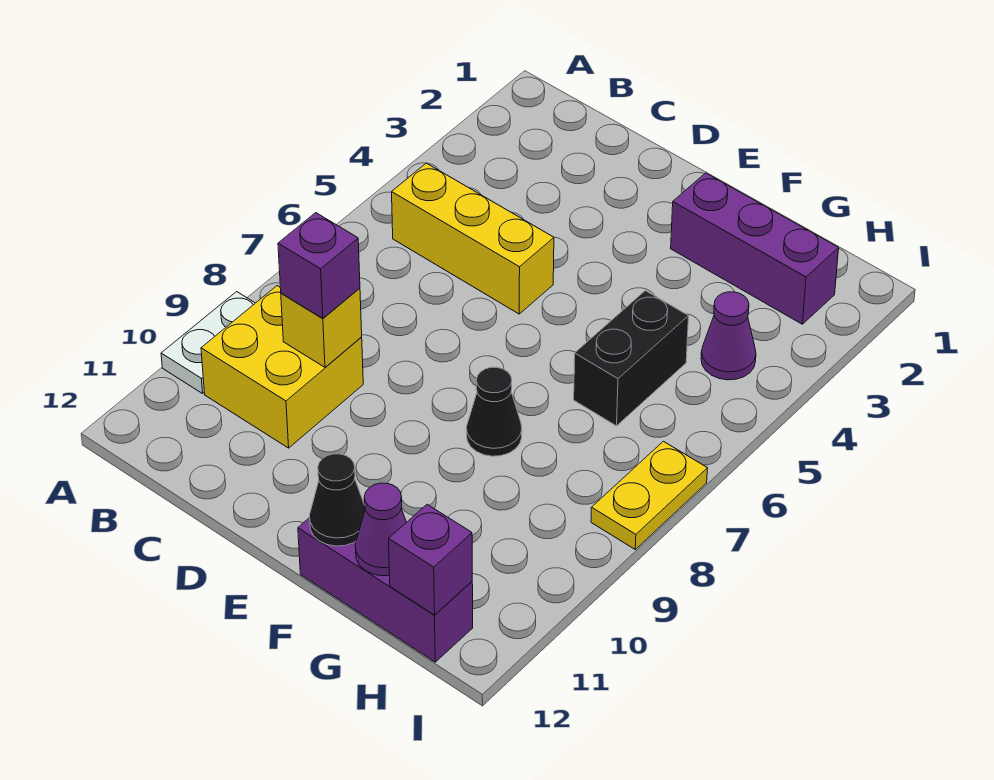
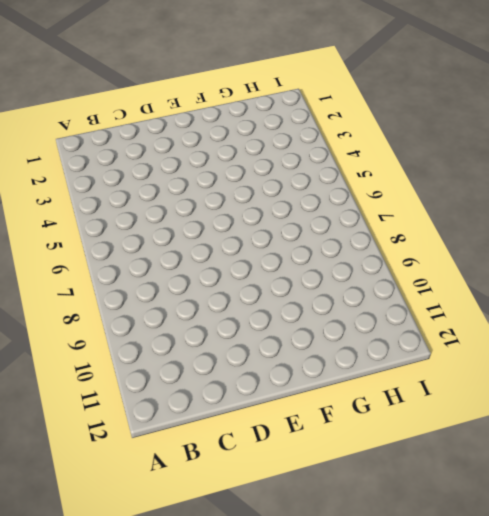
none -> white 1x2 plate [161,292,255,394]
none -> yellow 1x3 brick [392,163,554,314]
none -> yellow 2x2 brick [201,286,363,448]

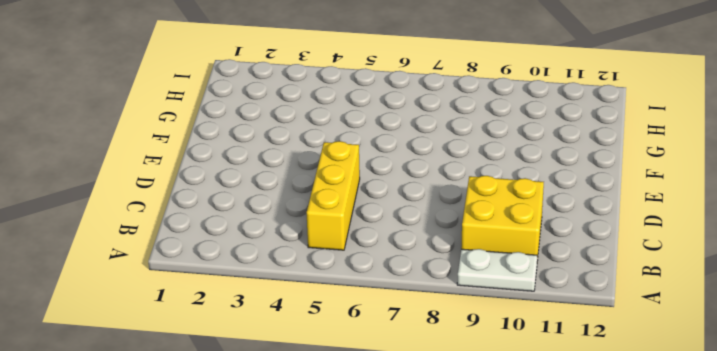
none -> purple 1x3 brick [671,173,839,324]
none -> black 1x1 cone [467,367,522,456]
none -> purple 1x3 brick [298,518,473,662]

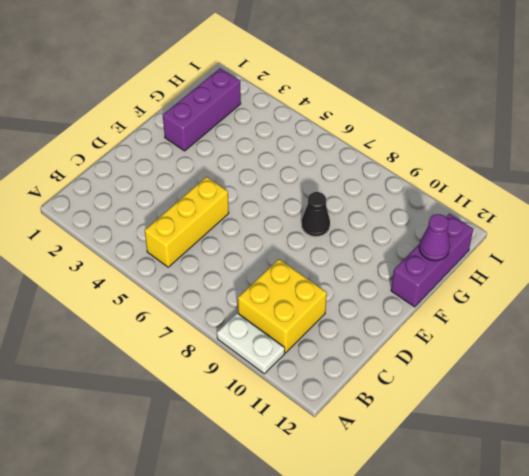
none -> black 1x2 brick [574,291,689,426]
none -> purple 1x1 cone [701,292,756,380]
none -> yellow 1x2 plate [591,441,708,549]

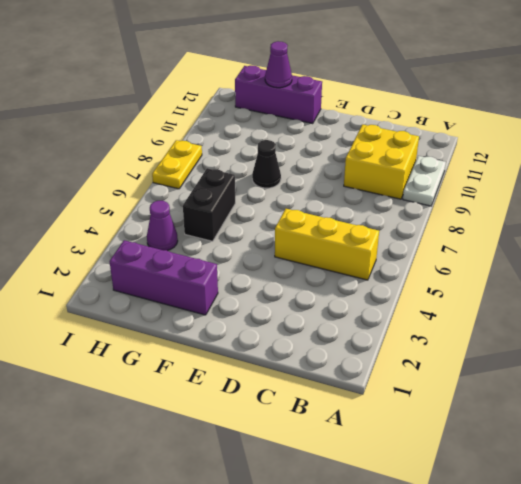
none -> yellow 1x1 brick [281,288,362,367]
none -> black 1x1 cone [310,454,365,546]
none -> purple 1x1 brick [389,505,472,615]

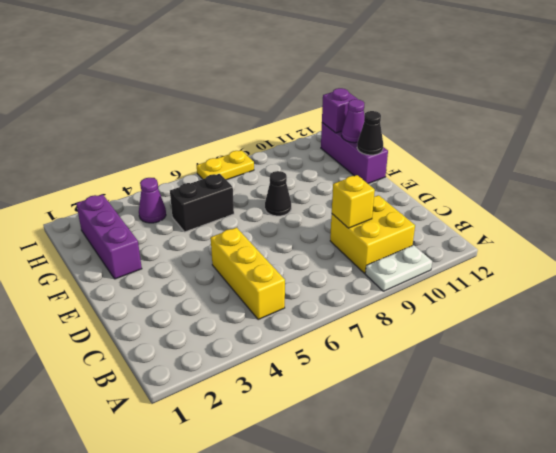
none -> purple 1x1 brick [278,213,360,318]

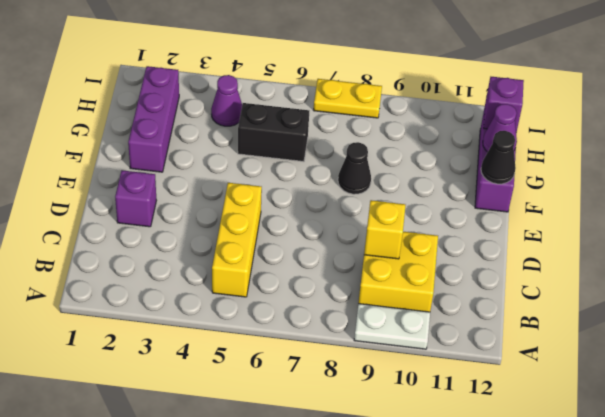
purple 1x1 brick [115,170,156,227] -> purple 1x1 brick moved to [278,213,360,318]

